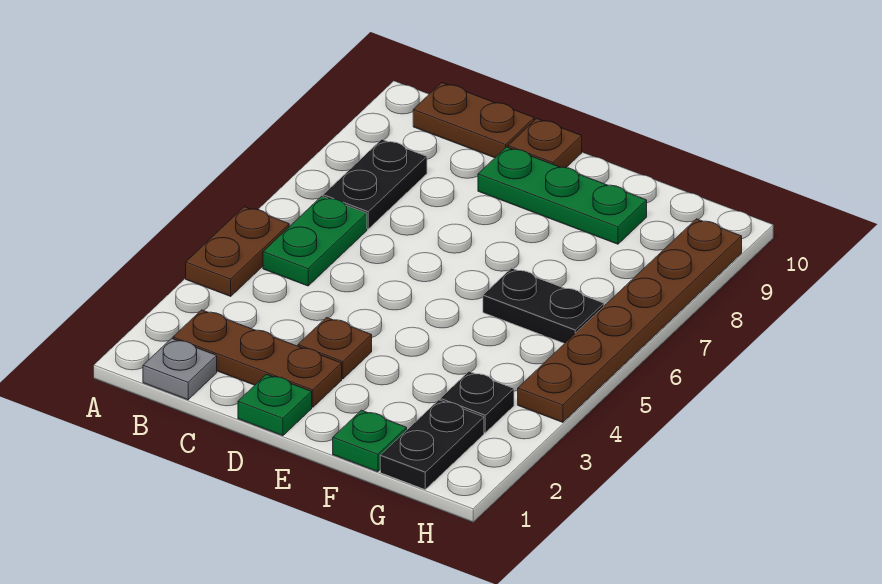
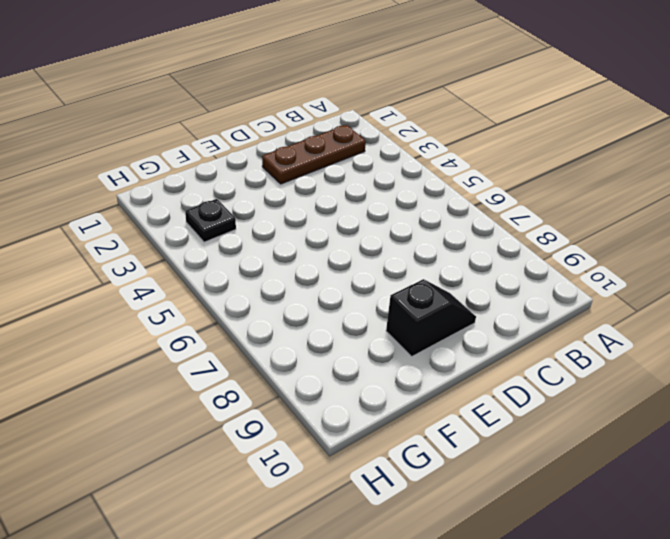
black 1x2 slope [386,279,476,356] -> green 1x3 plate [478,147,647,244]
none -> brown 1x2 plate [186,207,289,296]
none -> grey 1x1 plate [143,338,217,400]
none -> green 1x2 plate [263,196,367,286]

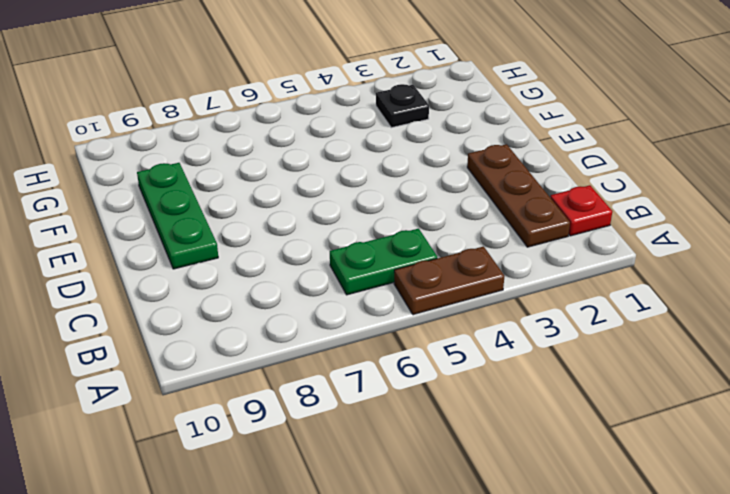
red 1x1 plate [550,185,612,236] -> grey 1x1 plate [143,338,217,400]
none -> black 1x2 plate [323,139,427,229]
none -> brown 1x2 plate [413,83,534,158]
none -> green 1x1 plate [238,374,312,436]

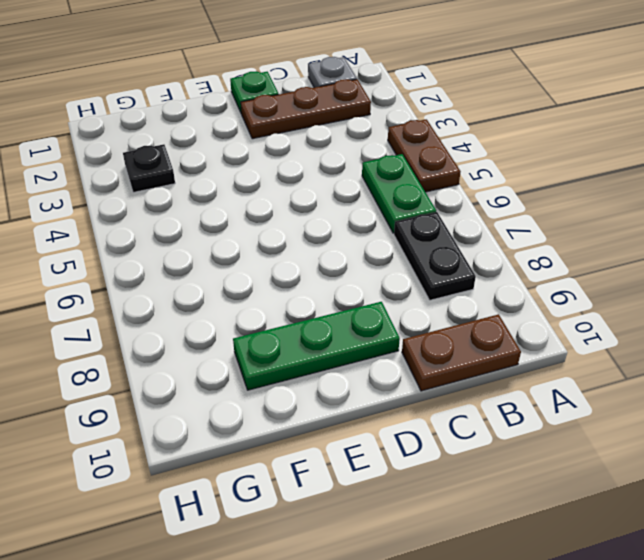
none -> brown 1x1 plate [298,318,372,379]
none -> brown 1x1 plate [508,119,582,168]
none -> green 1x1 plate [333,410,407,472]

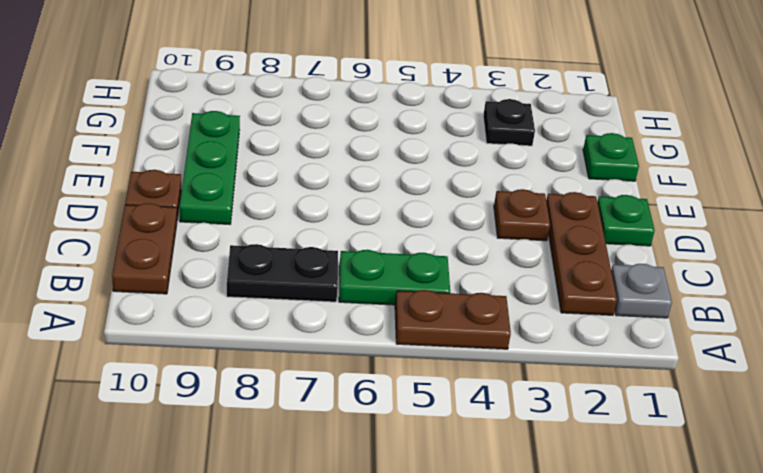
none -> black 1x2 plate [483,268,604,344]
none -> black 1x2 plate [380,400,484,490]
none -> brown 1x6 plate [518,219,742,422]

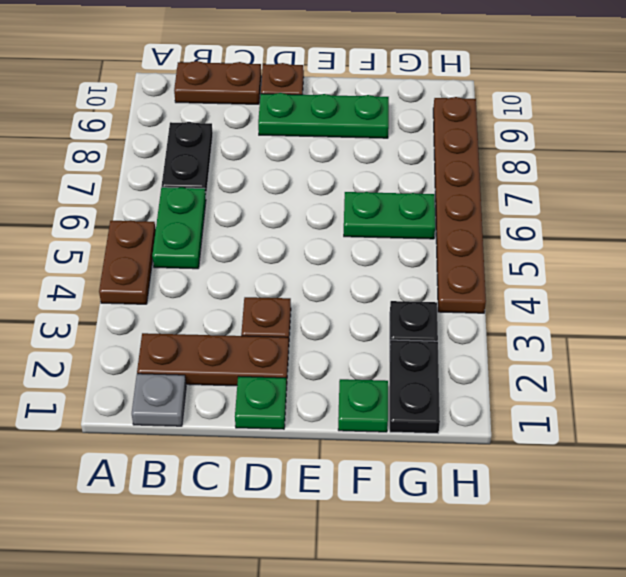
green 1x2 plate [344,192,435,239] -> black 1x2 plate [483,268,604,344]

